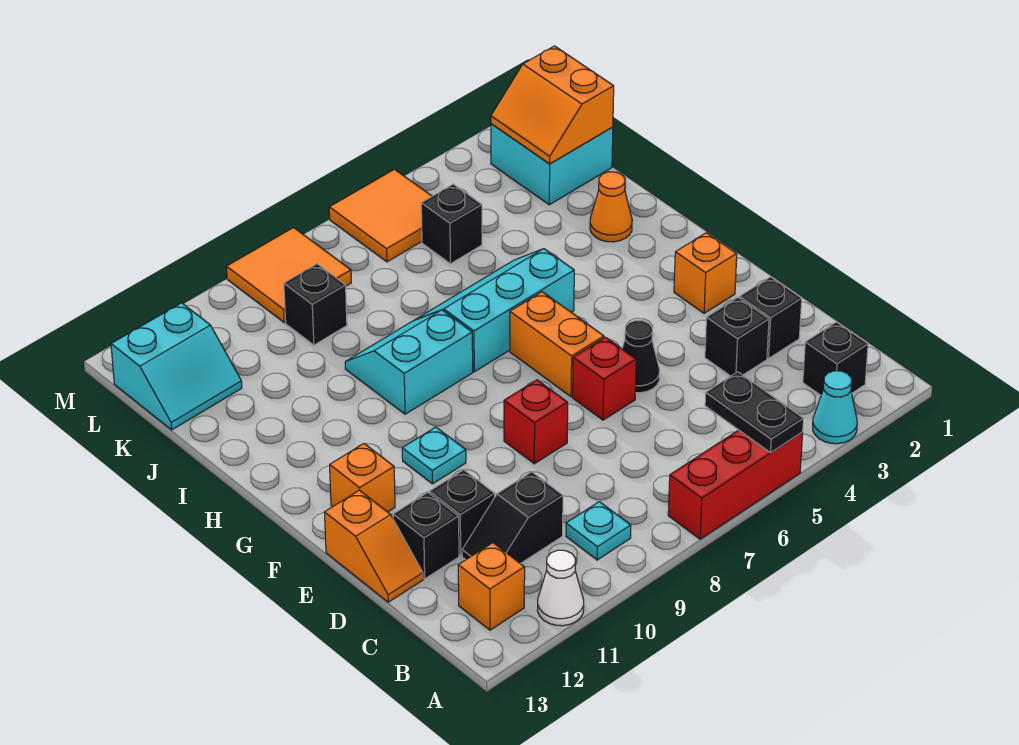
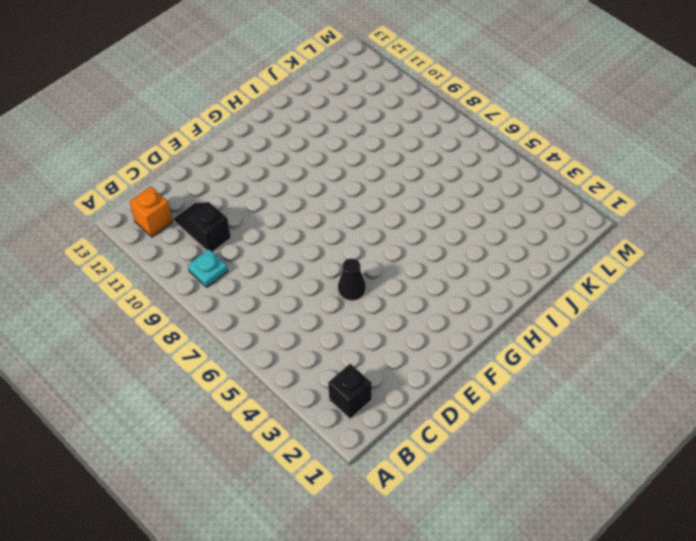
none -> cyan 1x1 cone [813,371,857,444]
none -> red 1x3 brick [668,430,803,539]
none -> white 1x1 cone [537,550,584,626]
none -> black 1x1 brick [739,277,802,358]

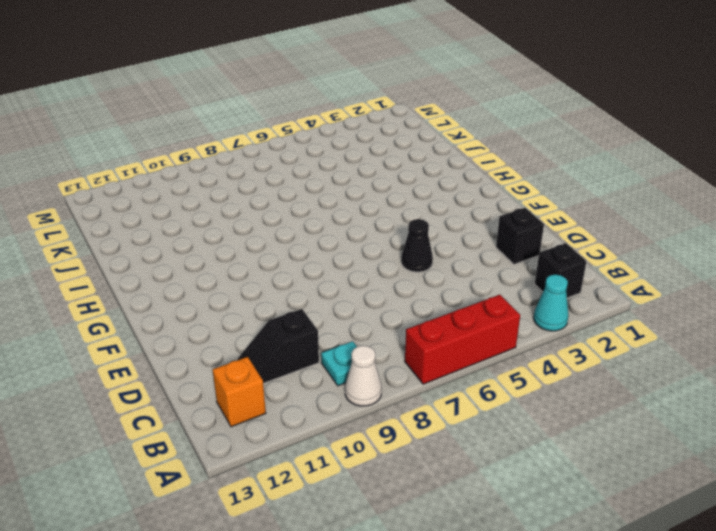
white 1x1 cone [345,346,382,406] -> white 1x1 cone moved to [537,550,584,626]
none -> black 1x1 brick [705,298,769,376]
none -> black 1x1 brick [429,470,495,556]
none -> black 1x1 brick [393,492,459,579]
none -> orange 1x2 slope [324,490,423,602]

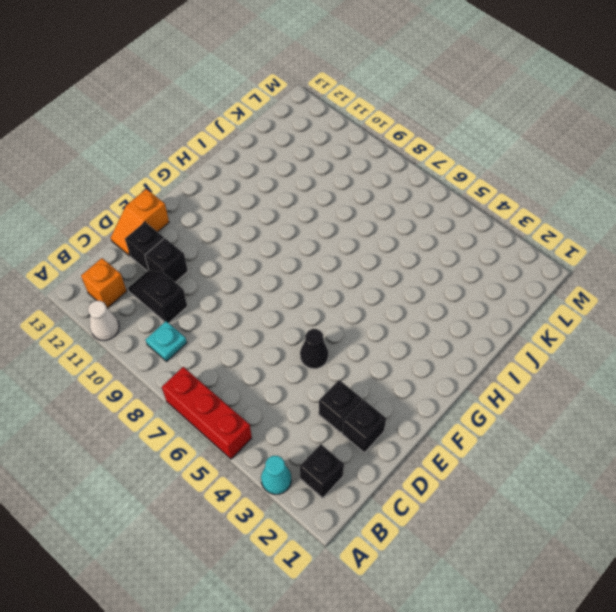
none -> red 1x1 brick [573,337,636,420]
none -> red 1x1 brick [504,380,568,464]
none -> orange 1x1 brick [674,233,737,313]
none -> orange 1x2 brick [510,292,604,397]

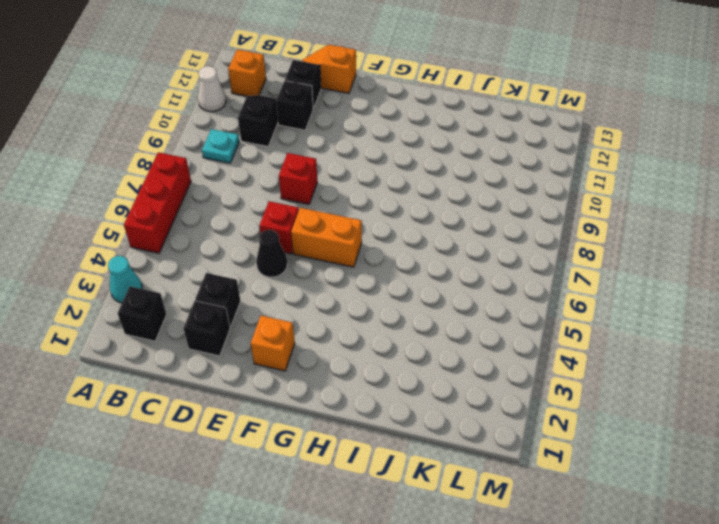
none -> cyan 1x1 plate [402,427,466,484]
none -> orange 1x1 brick [330,444,395,512]
none -> cyan 2x3 slope [416,249,574,372]
none -> cyan 2x2 slope [345,310,473,414]

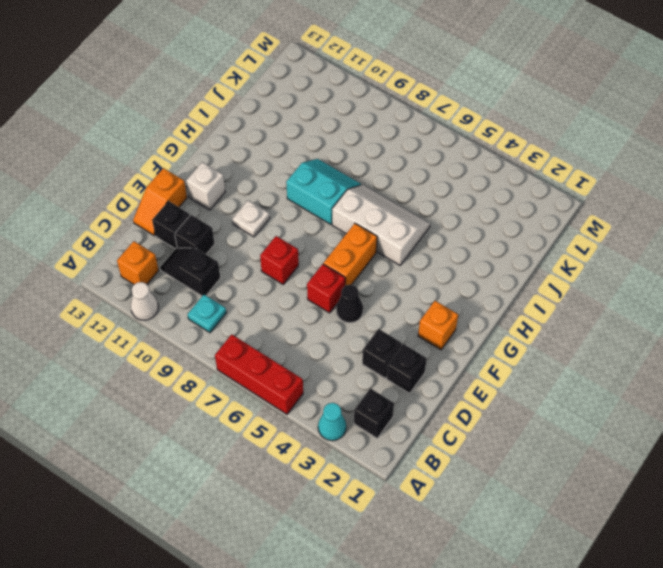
white 1x1 plate [232,201,270,237] -> cyan 1x1 plate [402,427,466,484]
white 1x1 brick [186,162,225,210] -> orange 1x1 brick [330,444,395,512]
white 2x3 slope [332,185,430,265] -> cyan 2x3 slope [416,249,574,372]
none -> orange 1x1 cone [590,172,632,242]
none -> cyan 2x2 brick [491,124,613,205]
none -> black 1x1 brick [421,184,482,264]
none -> black 1x1 brick [284,264,347,345]

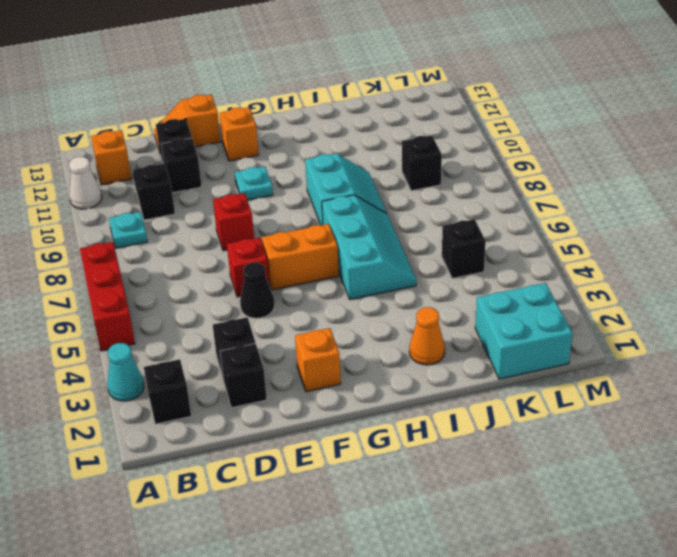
none -> cyan 2x2 slope [111,303,242,430]
none -> orange 2x2 tile [329,169,432,262]
none -> orange 2x2 tile [226,228,351,322]
none -> black 1x2 plate [705,372,803,453]

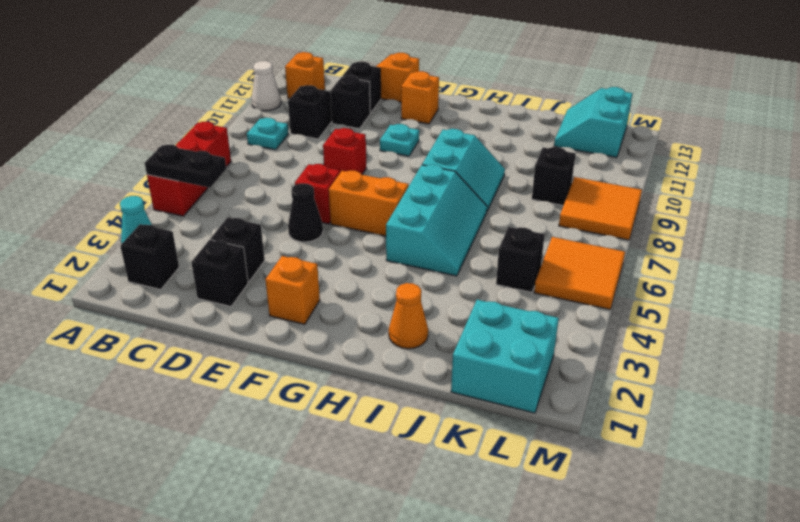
none -> orange 2x2 slope [491,46,614,164]

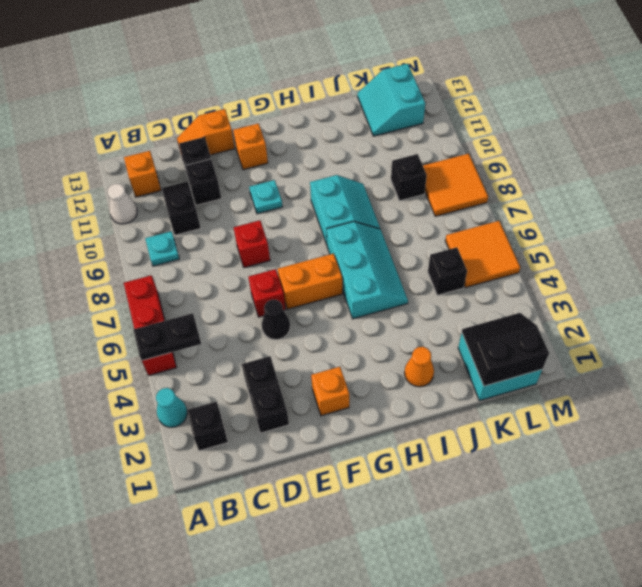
black 2x2 slope [462,313,549,386] -> orange 2x2 slope [491,46,614,164]

